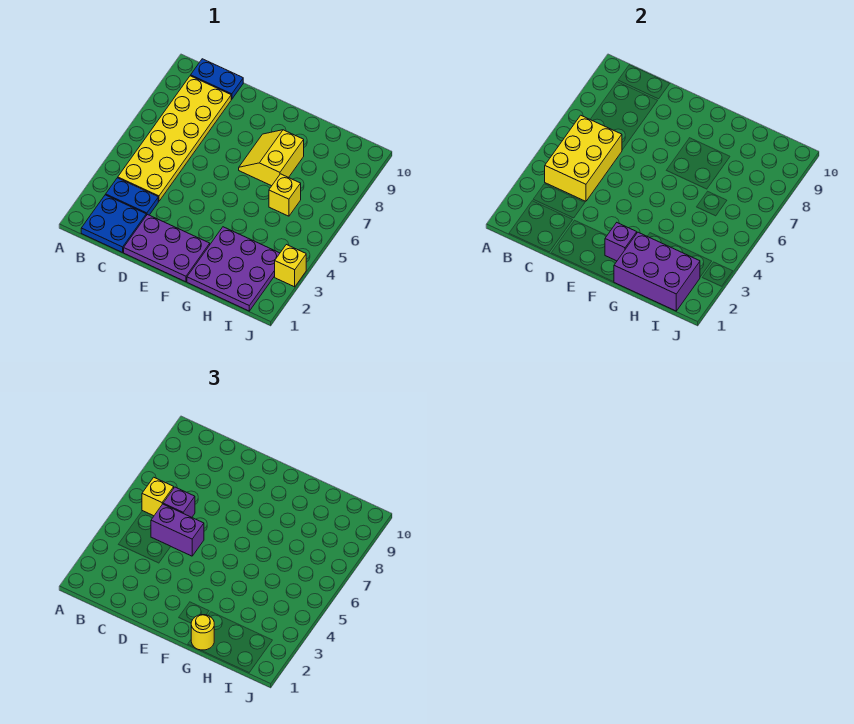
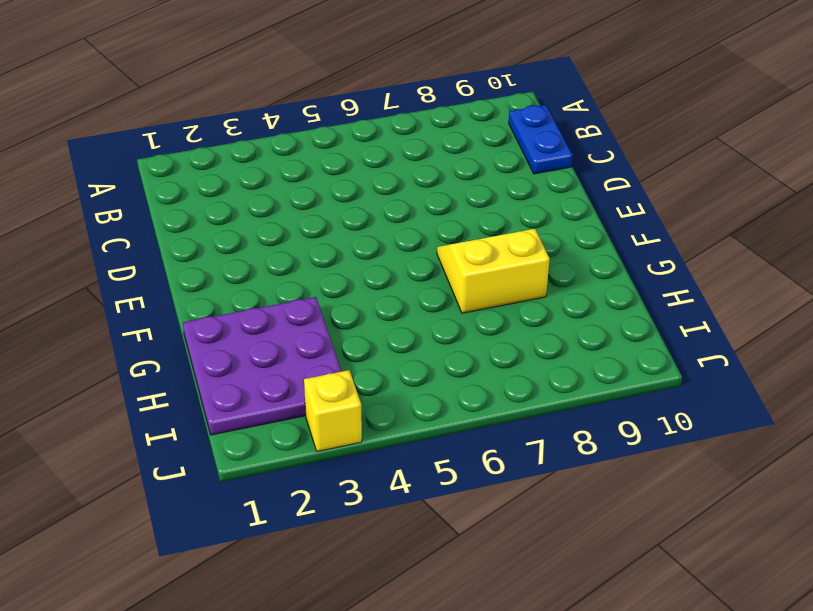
none -> blue 2x2 plate [81,195,146,252]
none -> blue 1x2 plate [106,178,158,215]
none -> yellow 2x6 plate [118,76,231,201]

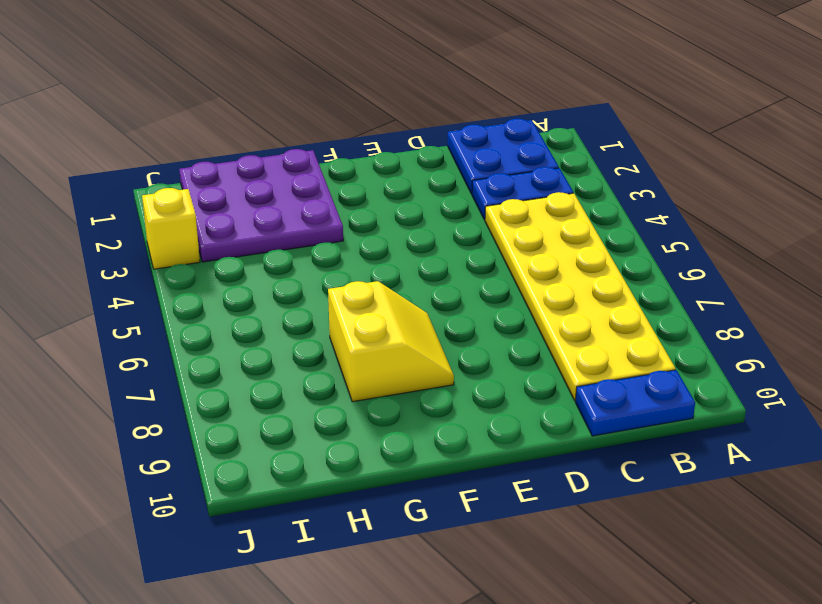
none -> purple 2x3 plate [124,215,210,282]
none -> yellow 1x1 brick [269,174,301,216]
none -> yellow 2x3 brick [545,115,622,201]

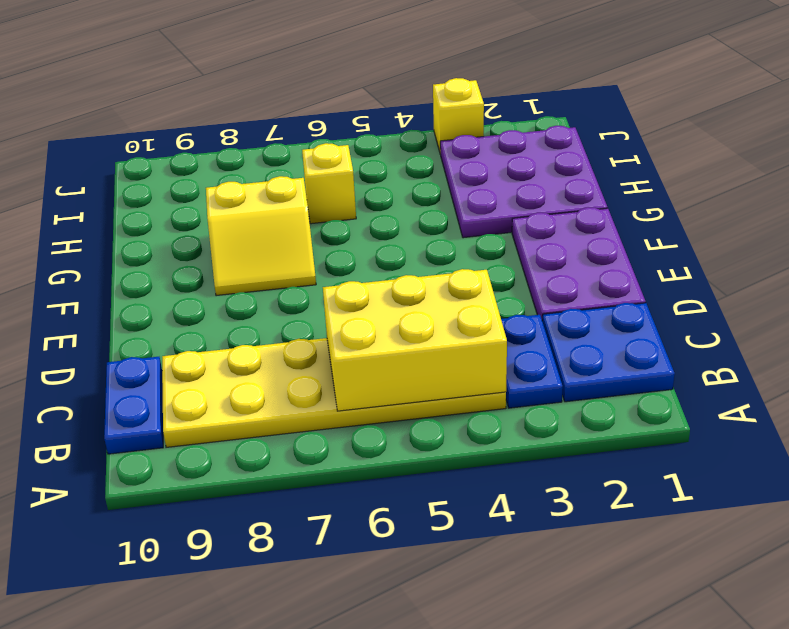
none -> purple 1x1 brick [605,223,637,261]
none -> purple 2x3 brick [614,232,700,311]
none -> yellow 1x1 brick [142,477,174,516]

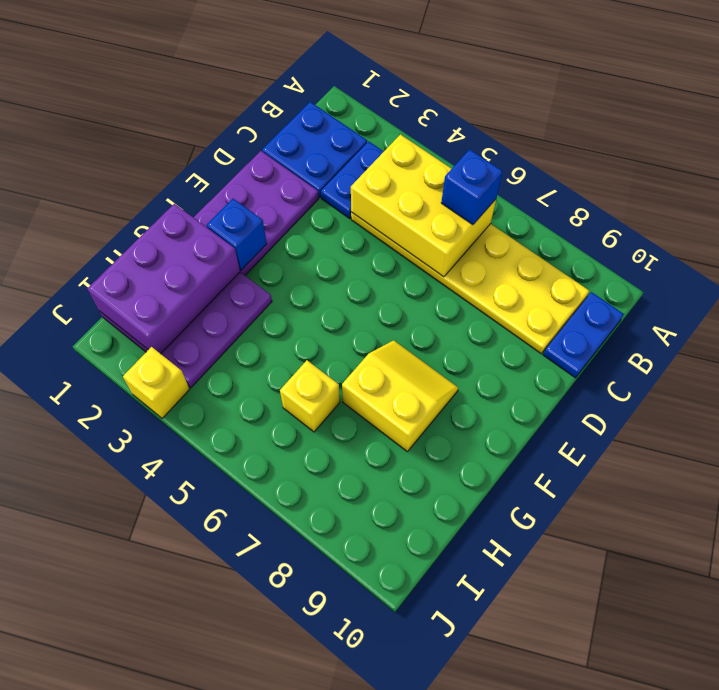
blue 1x1 brick [441,149,503,225] -> yellow 1x1 brick [142,477,174,516]
blue 1x1 brick [207,199,267,270] -> purple 1x1 brick [605,223,637,261]
none -> purple 1x2 brick [151,504,204,556]
none -> purple 1x1 brick [163,487,195,517]
none -> yellow 1x1 round brick [191,615,214,650]

